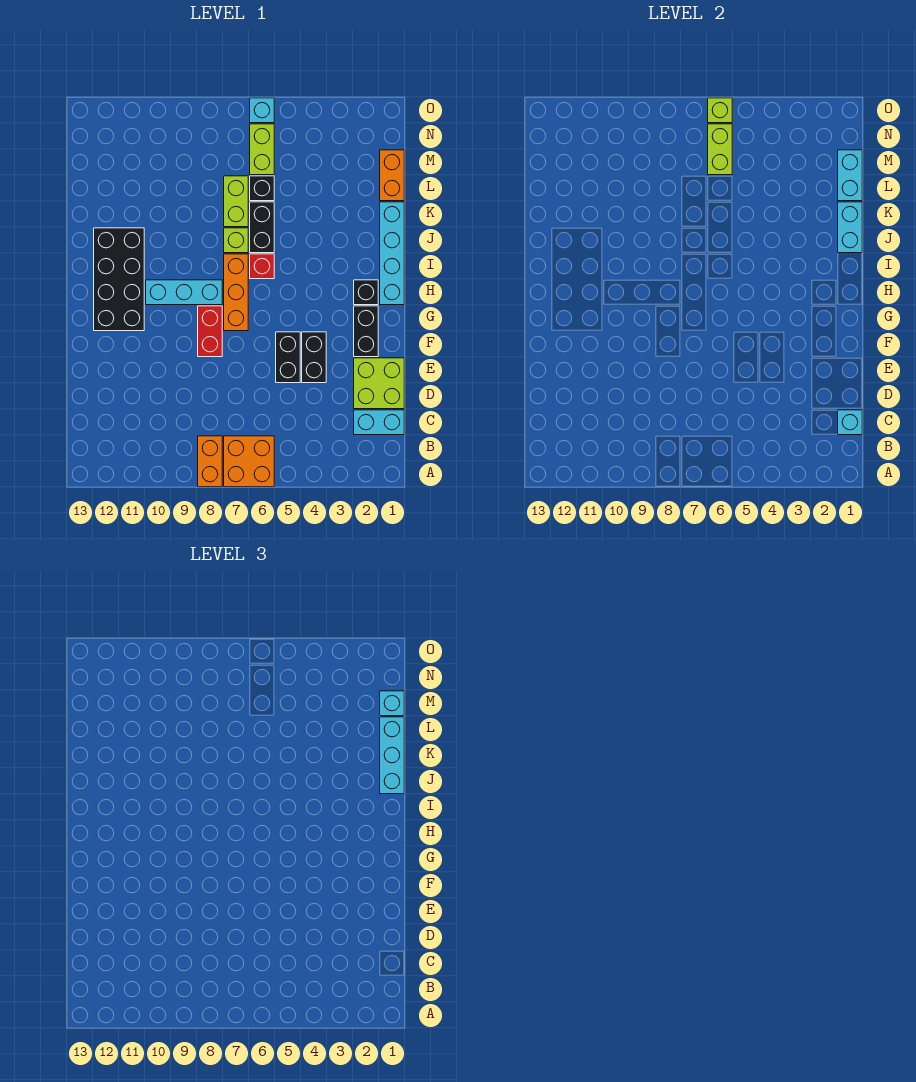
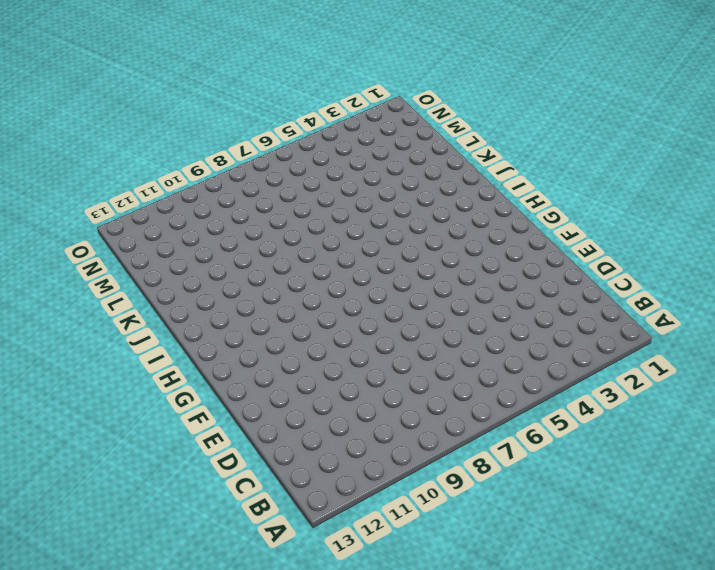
none -> orange 2x2 brick [224,436,274,487]
none -> orange 1x2 brick [198,436,222,487]
none -> cyan 1x2 brick [354,410,404,435]

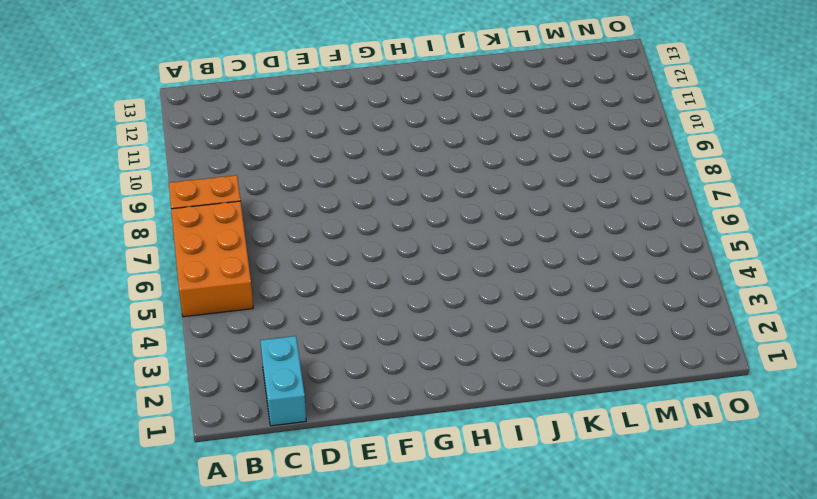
orange 2x3 brick [171,201,253,317] -> orange 2x2 brick [224,436,274,487]
none -> lime 2x2 brick [354,358,404,409]
none -> black 1x2 brick [302,332,326,383]
none -> black 1x2 brick [276,332,300,383]

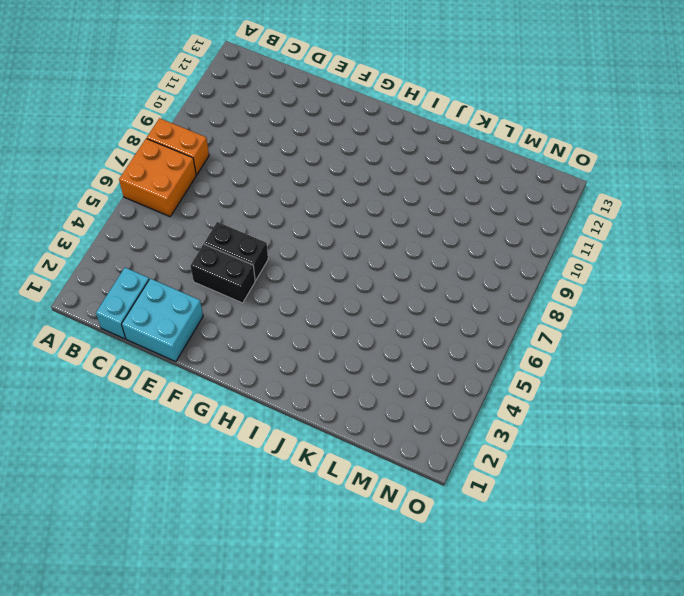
cyan 2x2 brick [122,279,203,362] -> lime 2x2 brick [354,358,404,409]
none -> black 1x2 brick [354,306,378,357]
none -> red 1x2 brick [198,306,222,357]
none -> orange 1x3 brick [224,254,248,331]

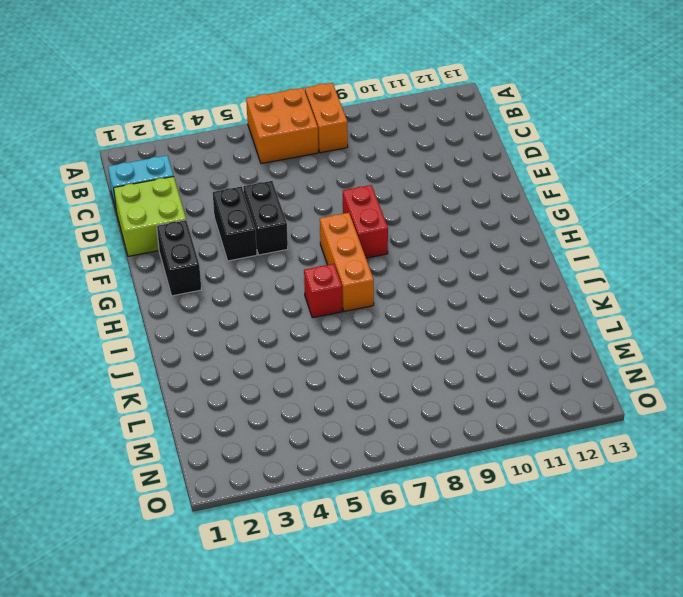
none -> black 2x4 brick [94,228,144,331]
none -> cyan 1x4 brick [380,202,404,305]
none -> black 1x1 brick [354,280,378,305]

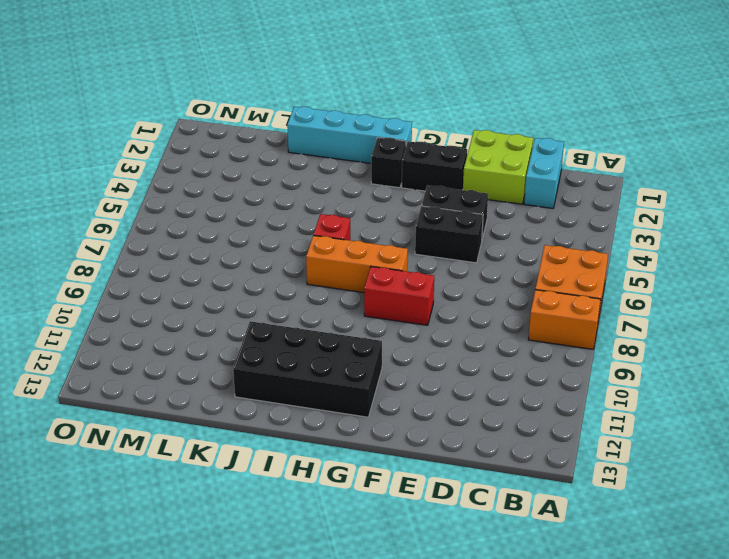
none -> cyan 1x3 brick [146,280,222,305]
none -> black 1x2 brick [250,202,274,253]
none -> lime 1x1 brick [224,228,248,253]

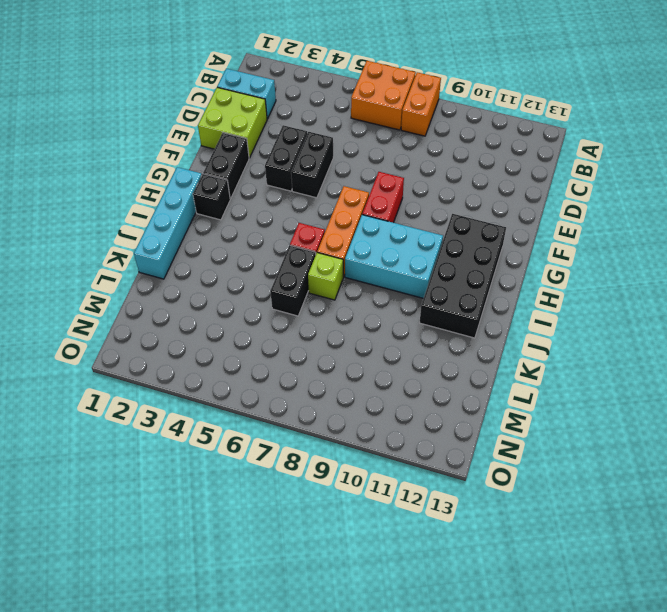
cyan 2x3 brick [345,215,443,298] -> cyan 1x3 brick [146,280,222,305]
none -> lime 1x2 brick [224,176,248,227]
none -> orange 1x2 brick [380,150,404,201]
none -> black 1x1 brick [250,176,274,201]

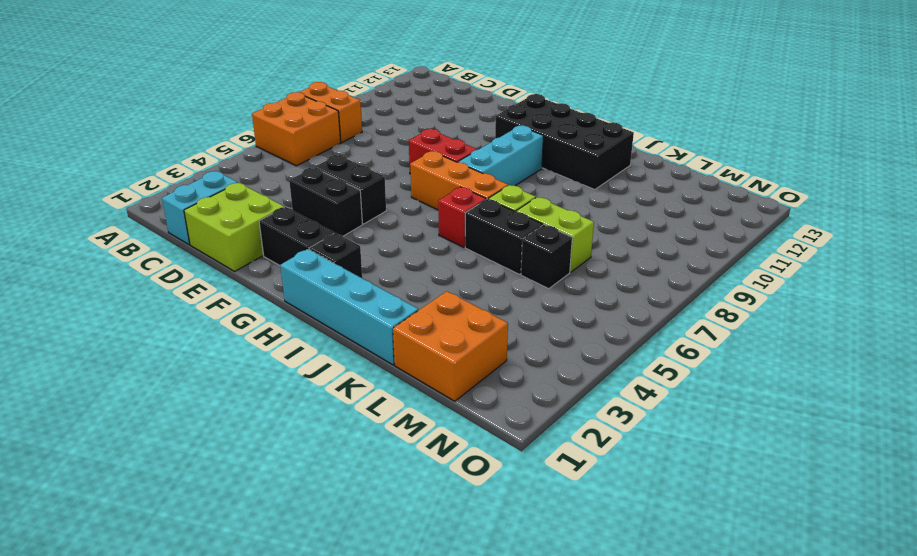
orange 2x2 brick [393,291,508,401] -> orange 1x2 brick [380,150,404,201]
none -> lime 1x2 brick [250,124,274,175]
none -> cyan 1x1 brick [250,98,274,123]
none -> cyan 1x1 brick [838,410,862,435]

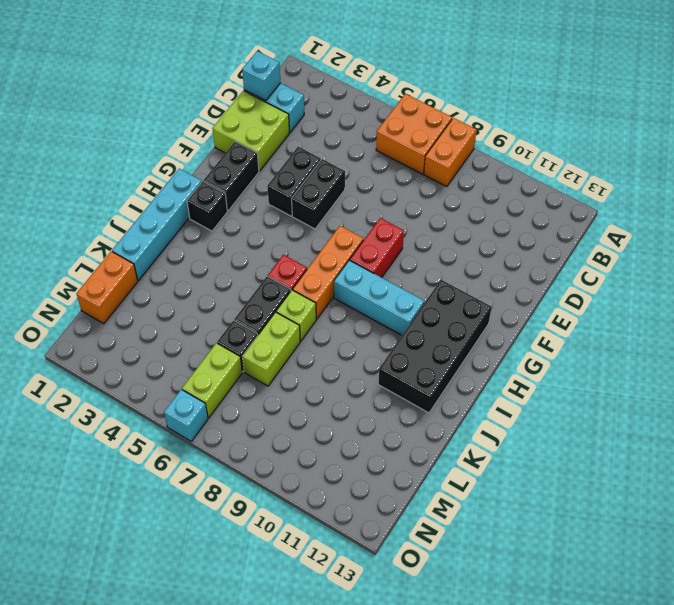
none -> cyan 1x2 brick [838,202,862,253]
none -> cyan 1x2 brick [838,150,862,201]
none -> lime 1x2 brick [708,124,732,175]

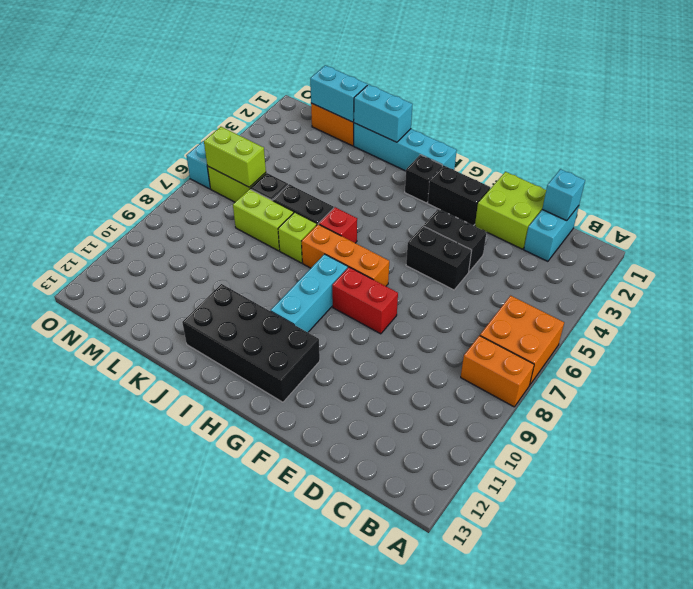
none -> lime 1x1 brick [708,98,732,123]
none -> cyan 1x3 brick [380,717,404,794]
none -> cyan 1x1 brick [380,691,404,716]

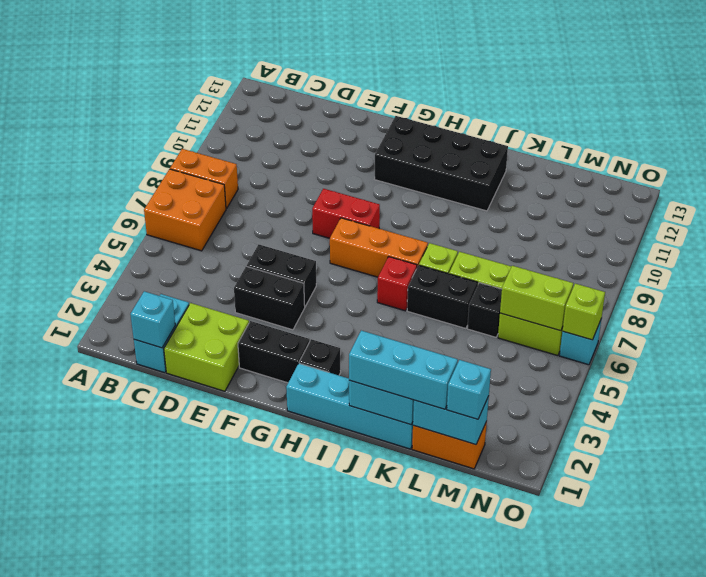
none -> cyan 1x3 brick [146,280,222,305]

